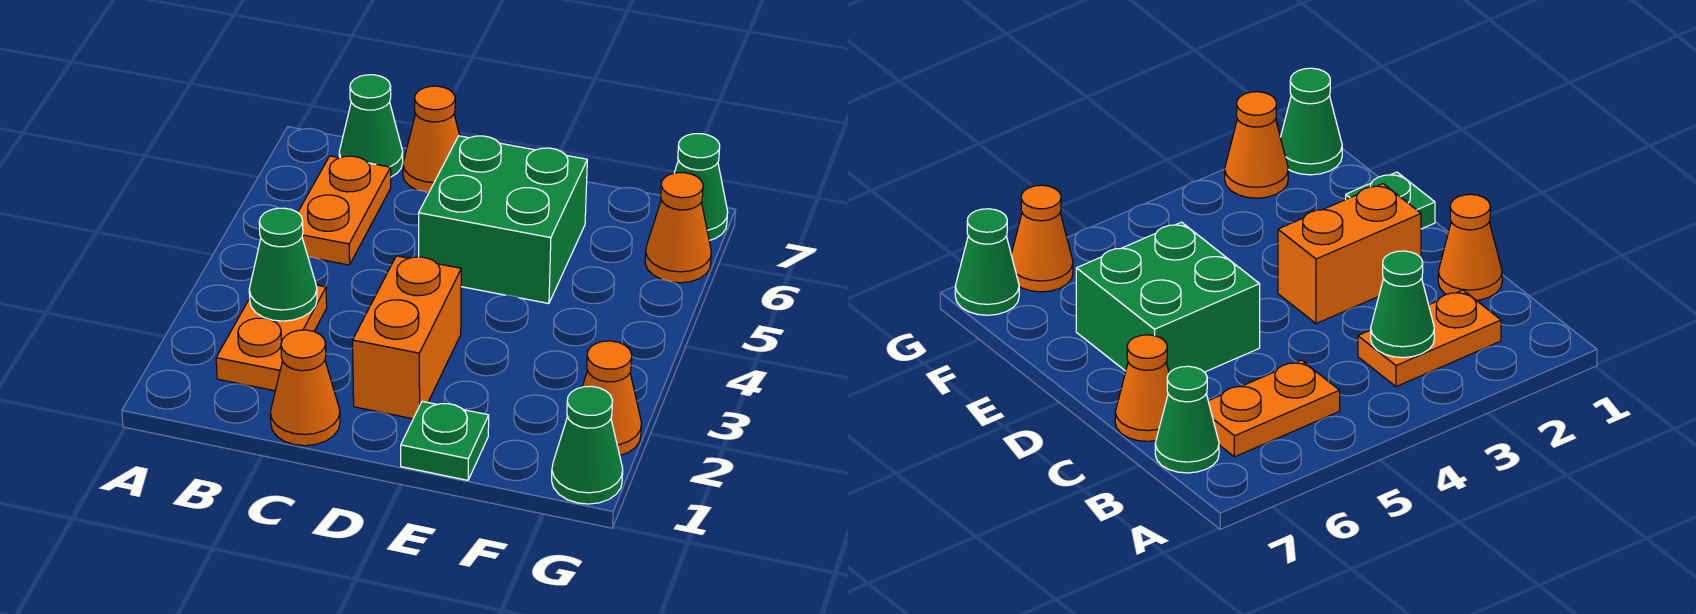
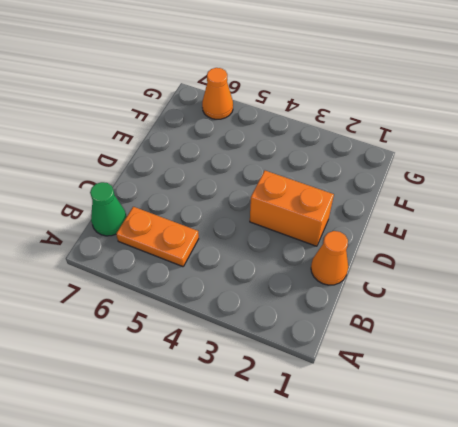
none -> orange 1x2 plate [216,285,327,391]
none -> orange 1x1 cone [403,86,460,193]
none -> green 2x2 brick [419,136,587,304]

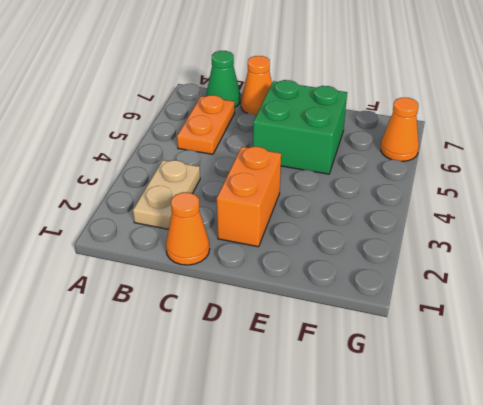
tan 1x2 plate [133,160,200,229] -> orange 1x2 plate [216,285,327,391]
none -> green 1x1 plate [401,401,489,480]
none -> green 1x1 cone [552,386,623,504]
none -> orange 1x1 cone [582,341,642,455]

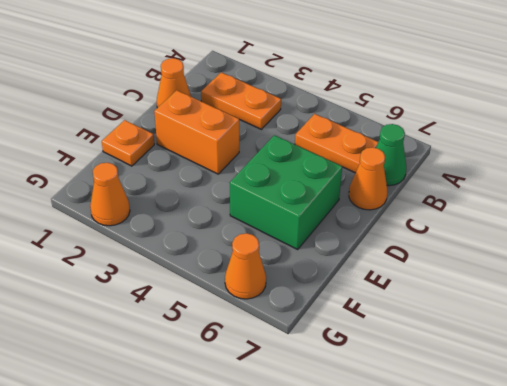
orange 1x1 plate [102,120,154,166] -> green 1x1 plate [401,401,489,480]
none -> green 1x1 cone [552,386,623,504]
none -> green 1x1 cone [674,134,728,240]
none -> green 1x1 cone [249,208,317,321]

